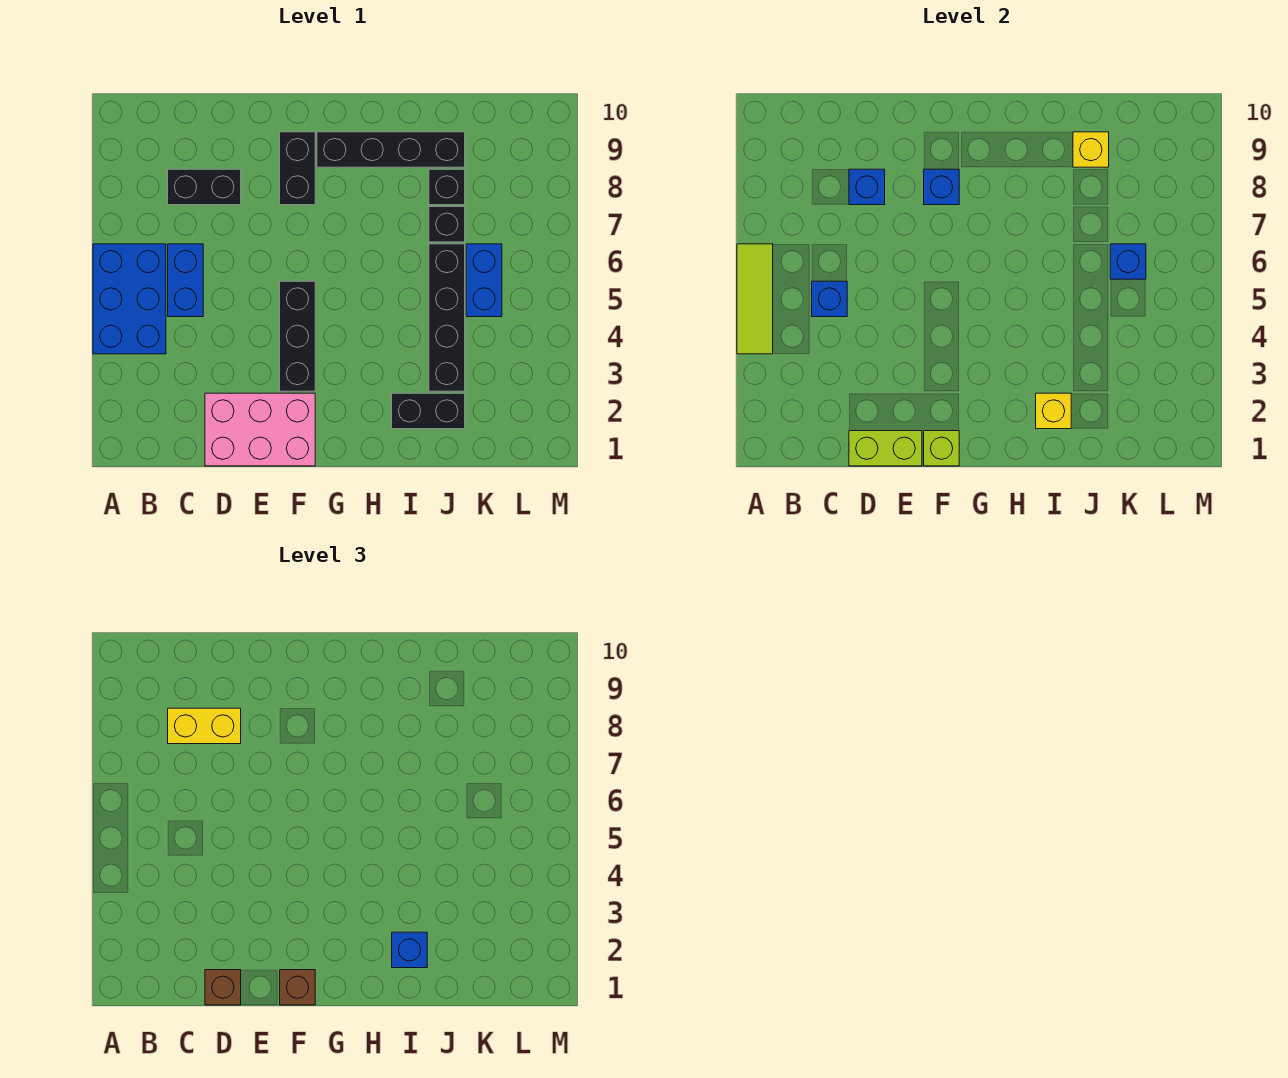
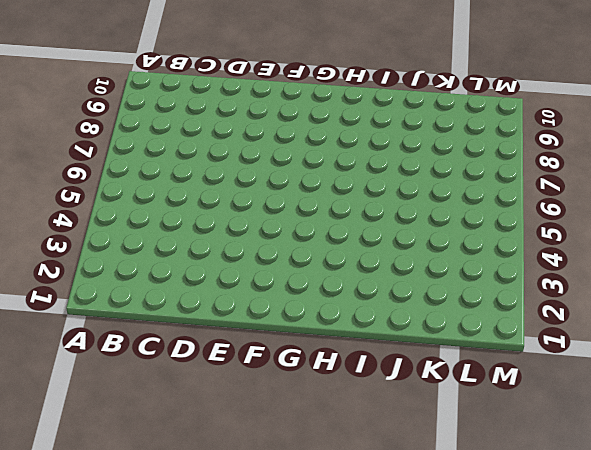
none -> blue 2x3 brick [93,244,166,354]
none -> blue 1x2 brick [168,244,203,317]
none -> black 1x2 brick [168,169,241,205]

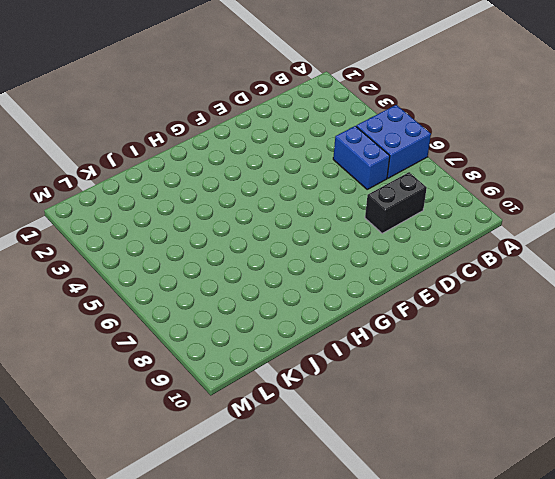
blue 2x2 brick [356,105,431,178] -> blue 2x3 brick [93,244,166,354]
none -> pink 2x3 brick [205,393,315,466]
none -> black 1x3 brick [280,281,315,391]
none -> black 1x2 brick [280,132,315,205]

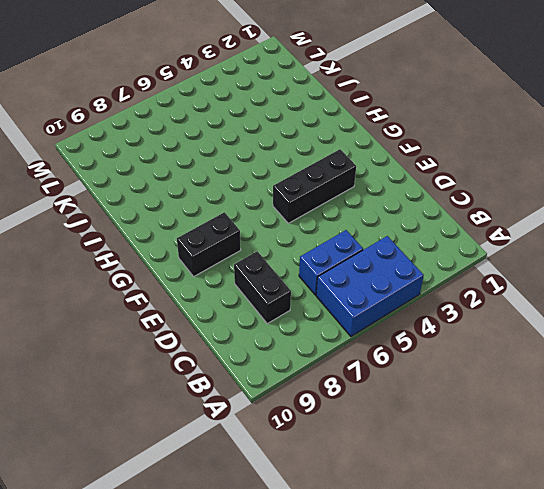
none -> pink 2x3 brick [205,393,315,466]
none -> black 1x4 brick [317,132,465,167]
none -> black 1x2 brick [392,393,465,429]

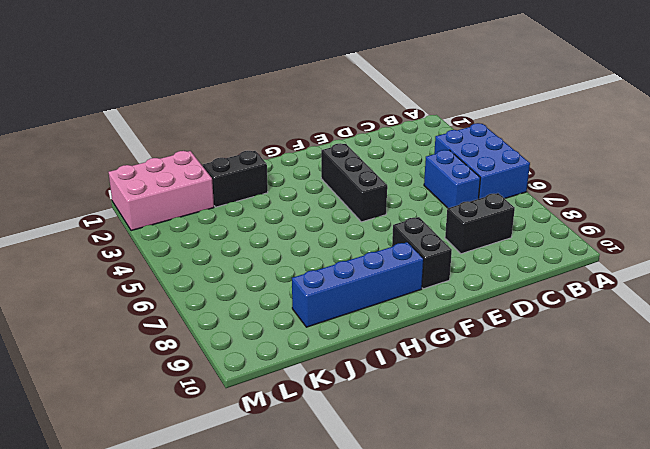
blue 1x4 brick [292,242,424,327] -> black 1x4 brick [317,132,465,167]
pink 2x3 brick [109,151,214,231] -> pink 2x3 brick moved to [205,393,315,466]
none -> black 1x4 brick [429,244,465,391]
none -> black 1x1 brick [429,207,465,242]
none -> black 1x1 brick [429,169,465,205]

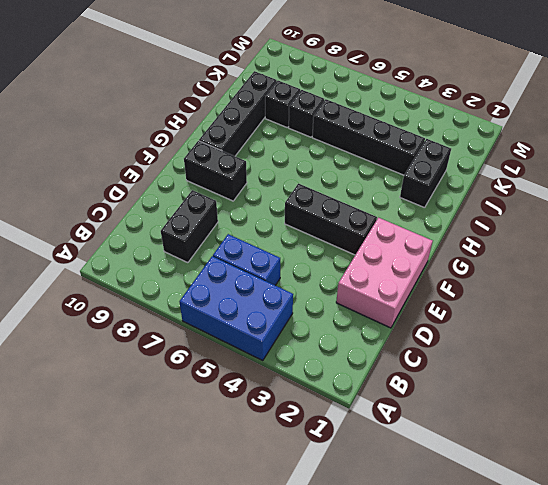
none -> blue 1x2 brick [466,244,502,317]
none -> lime 1x3 tile [737,244,773,354]
none -> blue 1x1 brick [812,281,847,317]

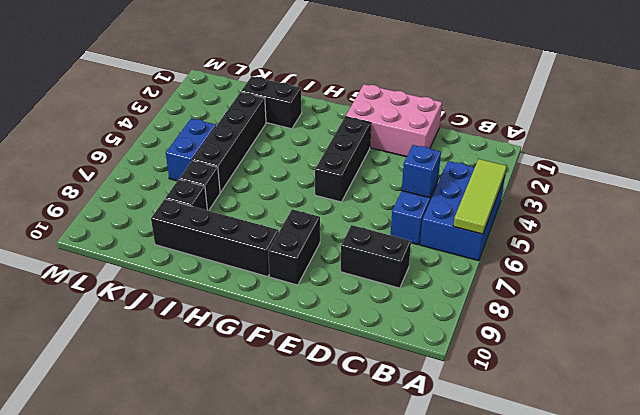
none -> lime 1x2 brick [849,431,922,466]
none -> blue 1x1 brick [849,169,885,205]
none -> lime 1x1 brick [924,431,959,466]

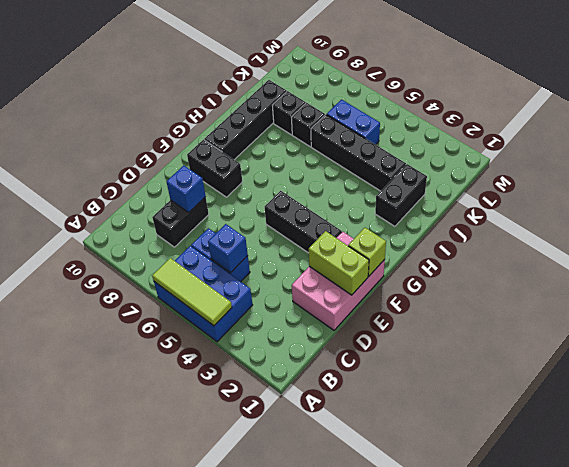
lime 1x2 brick [309,231,369,295] -> lime 1x2 brick turned to [849,431,922,466]
none -> blue 1x1 brick [924,169,959,205]
none -> yellow 1x1 brick [1036,393,1071,429]
none -> yellow 1x1 brick [1073,132,1109,167]

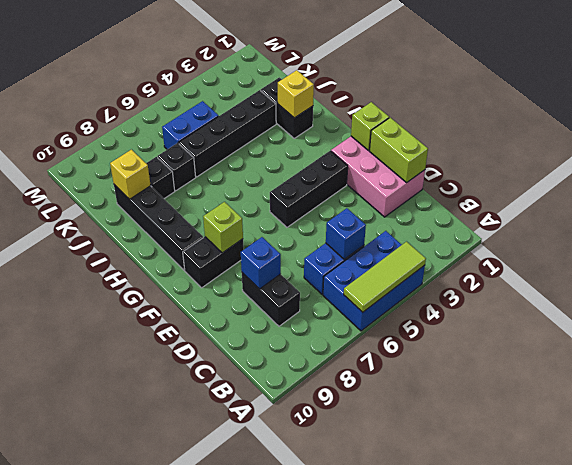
lime 1x1 brick [203,202,243,253] -> blue 1x1 brick [924,169,959,205]
none -> blue 1x1 brick [1110,244,1146,279]
none -> yellow 1x2 brick [168,708,241,744]
none -> brown 1x1 brick [205,970,241,1005]

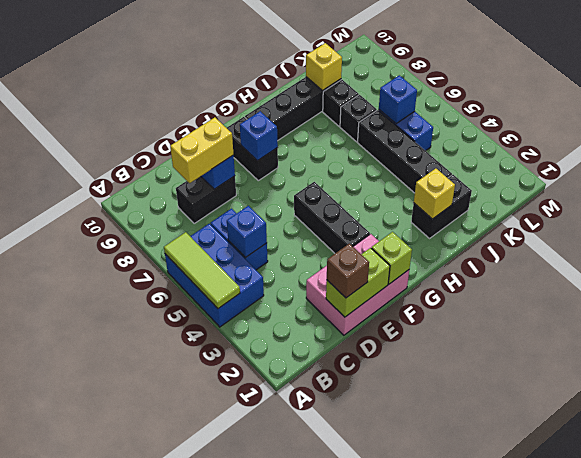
none -> brown 1x1 brick [280,970,315,1005]
none -> blue 1x1 brick [392,932,427,968]

